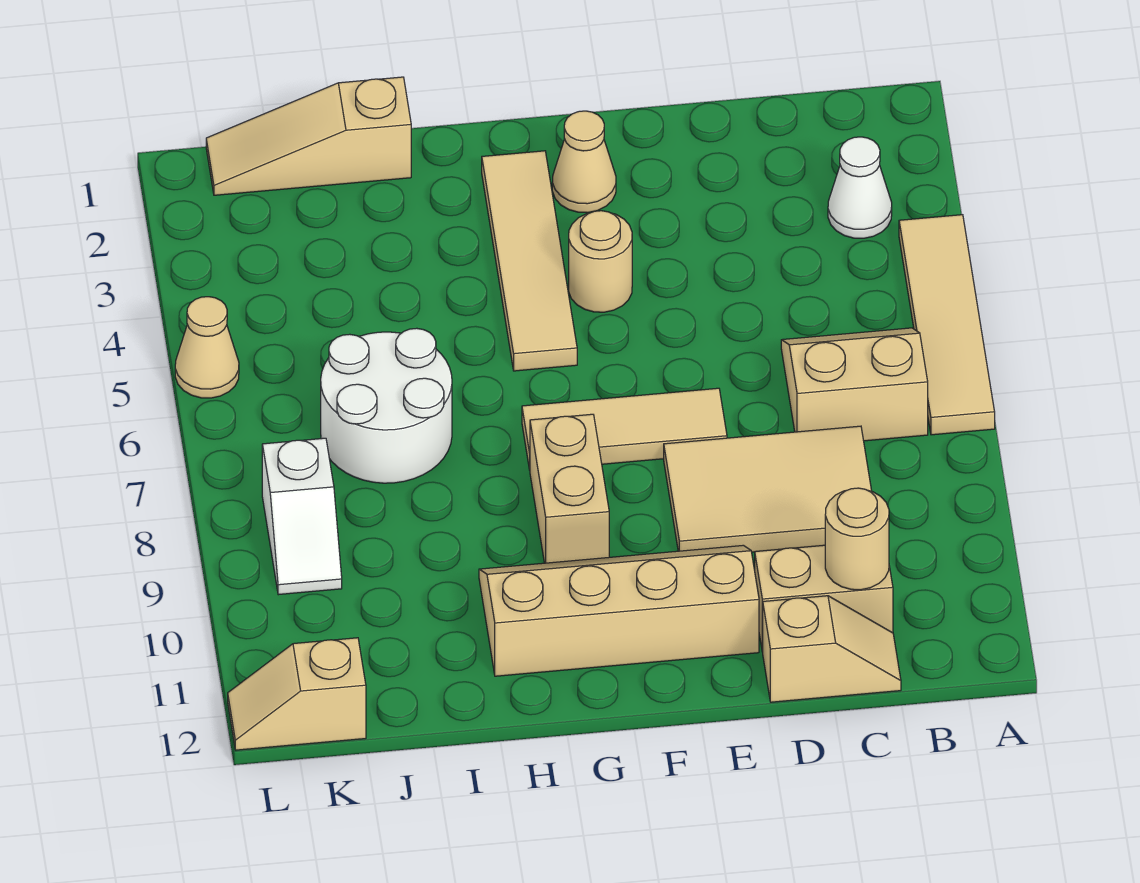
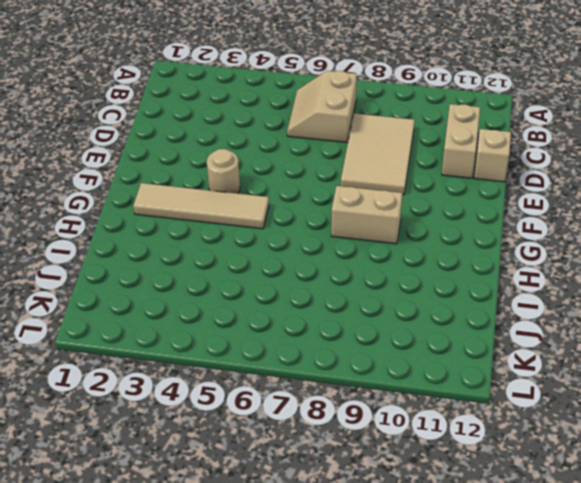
none -> tan 1x4 tile [899,215,995,435]
none -> white 1x1 cone [828,137,892,238]
none -> tan 1x3 tile [522,388,727,470]

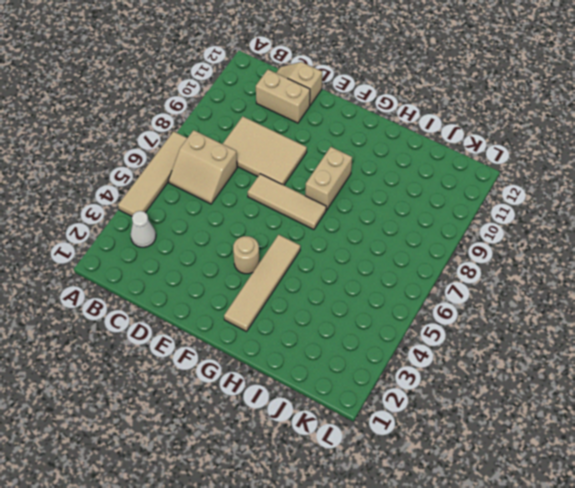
none -> tan 2x4 slope [479,545,759,676]
none -> tan 1x1 cone [552,111,616,213]
none -> tan 1x3 slope [206,77,411,195]

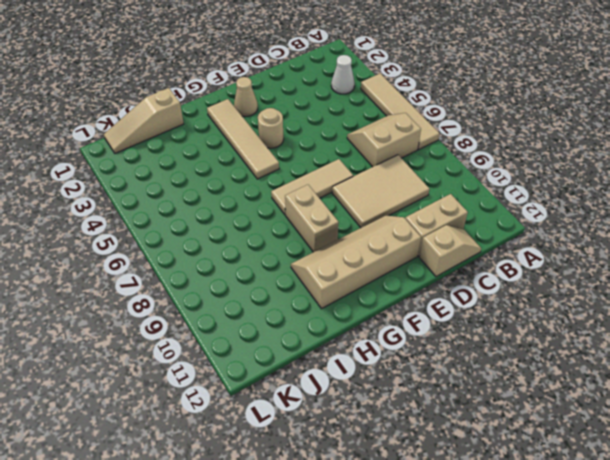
none -> white 2x2 round brick [321,328,452,483]
none -> white 1x2 slope [262,438,342,595]
none -> tan 1x2 slope [228,638,366,750]

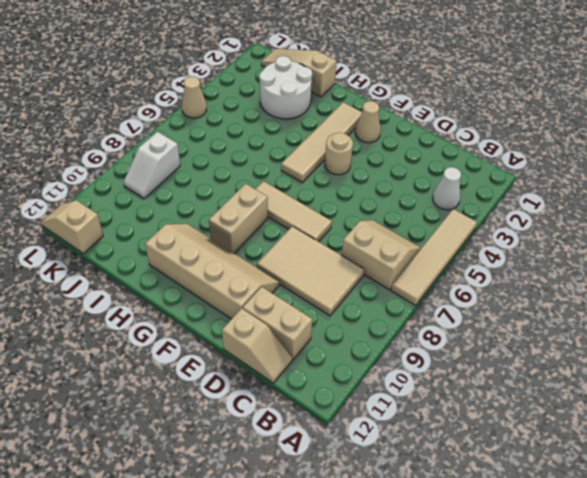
white 2x2 round brick [259,56,312,119] -> white 2x2 round brick moved to [321,328,452,483]
none -> tan 1x1 round brick [825,488,889,590]

